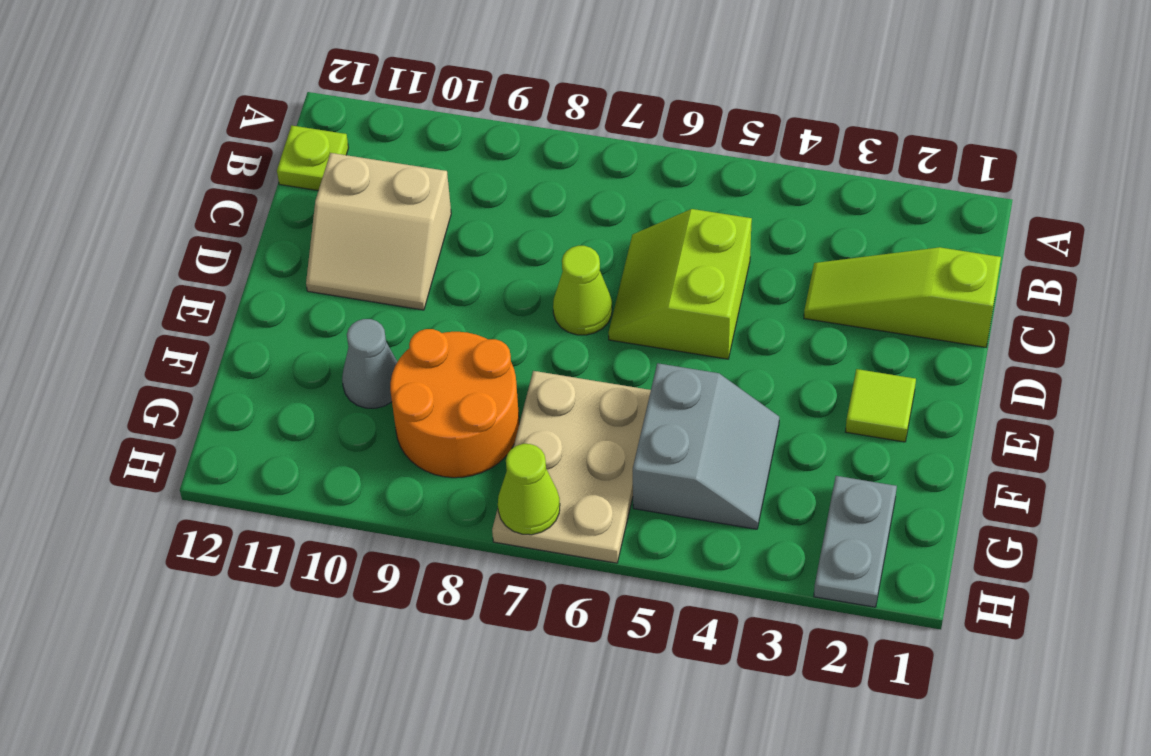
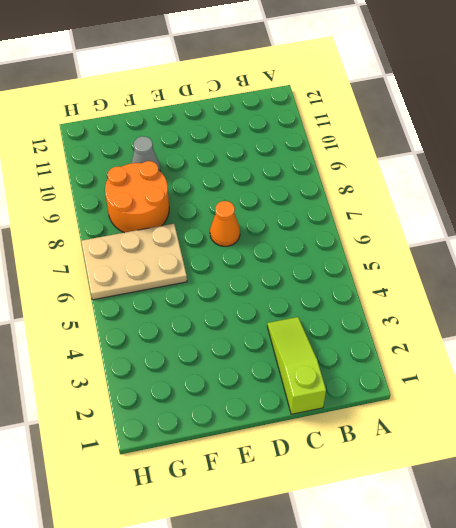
orange 1x1 cone [210,201,240,246] -> lime 1x1 cone [553,246,612,335]
none -> lime 1x1 plate [277,125,348,191]
none -> lime 2x2 slope [608,209,752,359]
none -> tan 2x2 slope [306,153,451,310]

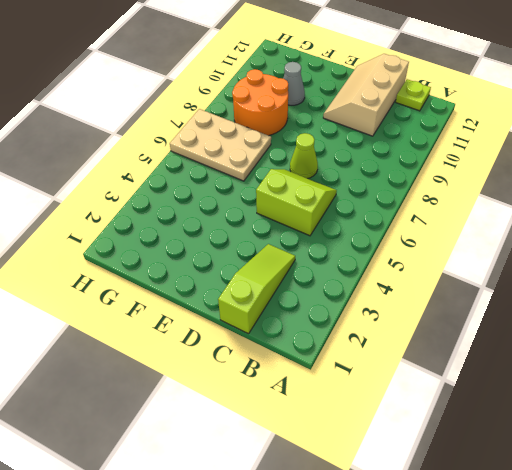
tan 2x3 slope [323,54,409,136] -> tan 2x2 slope [306,153,451,310]
none -> lime 1x1 tile [845,369,916,442]
none -> grey 2x2 slope [633,363,779,529]
none -> grey 1x2 plate [814,476,897,607]

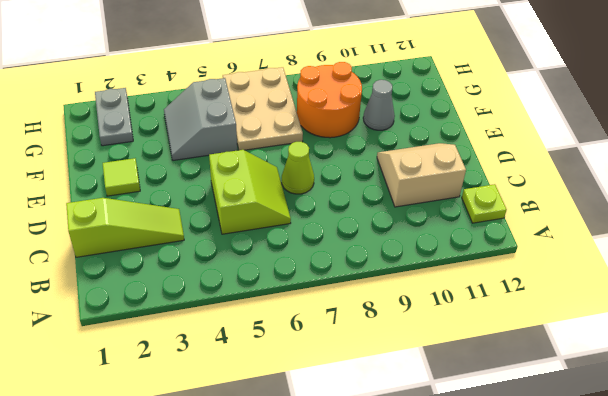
none -> lime 1x1 cone [498,444,560,535]

